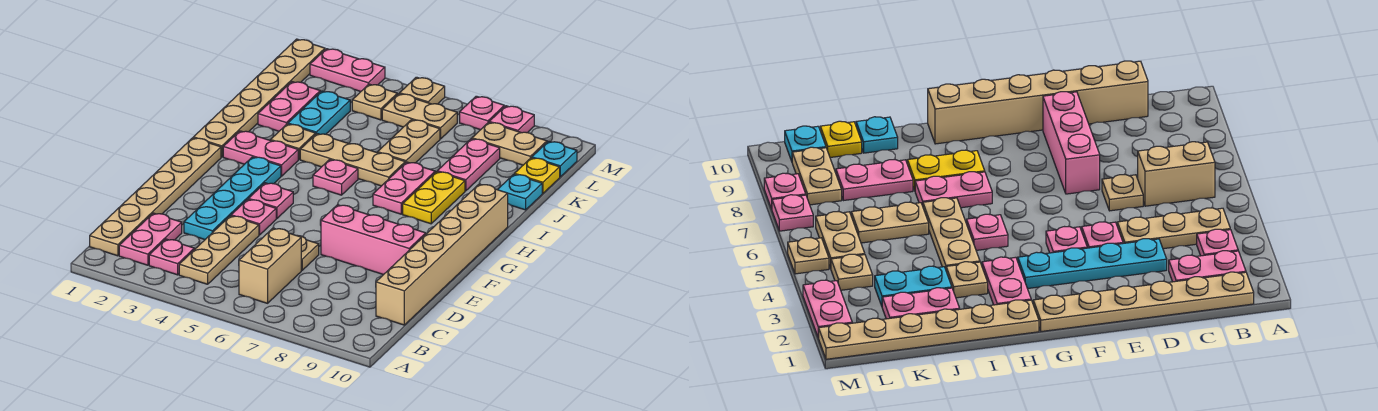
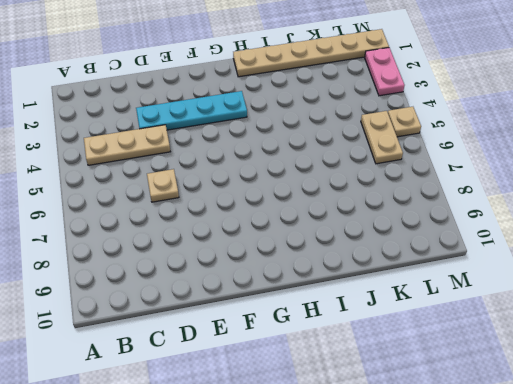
none -> tan 1x6 plate [90,138,221,256]
none -> pink 1x2 plate [119,213,182,265]
none -> pink 1x1 plate [149,239,194,275]
none -> tan 1x2 brick [239,228,301,303]

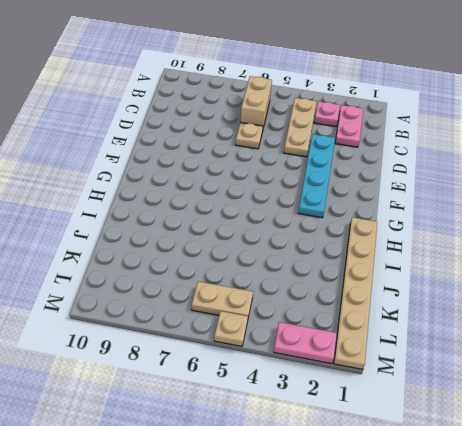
none -> tan 1x6 plate [90,138,221,256]
none -> tan 1x6 brick [376,184,508,325]
none -> pink 1x1 plate [231,199,276,235]
none -> pink 1x3 brick [321,205,426,275]

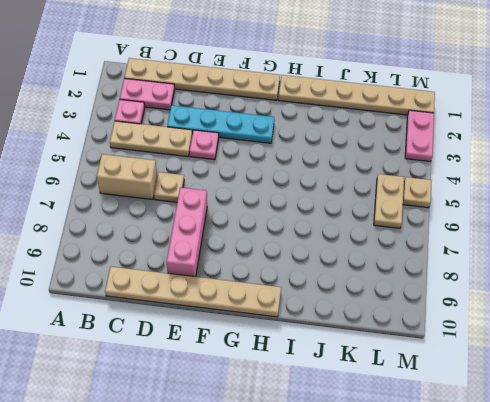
tan 1x6 plate [105,267,281,317] -> tan 1x6 brick [376,184,508,325]
none -> pink 1x1 plate [249,183,293,219]
none -> pink 1x2 plate [223,131,298,176]
none -> pink 1x1 plate [313,159,358,195]
none -> pink 1x2 plate [373,162,435,214]

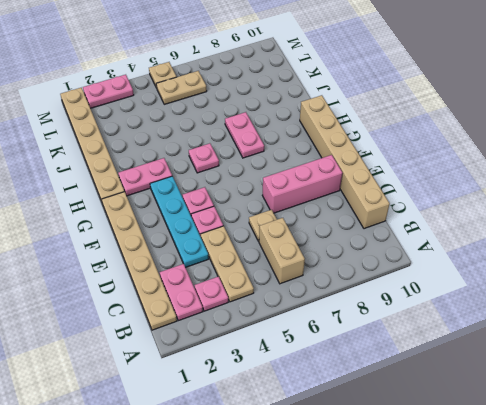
none -> yellow 1x2 plate [403,172,465,224]
none -> tan 1x1 plate [271,124,316,160]
none -> tan 1x3 plate [300,134,405,186]
none -> pink 1x2 plate [258,82,320,131]

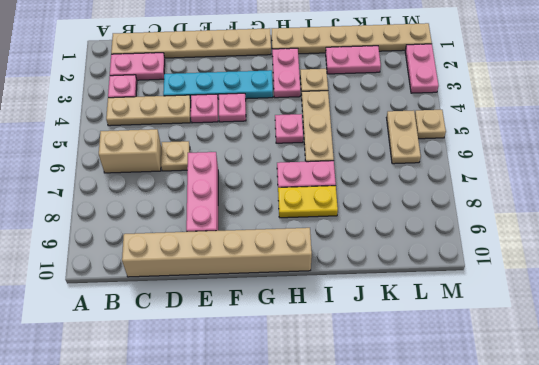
none -> cyan 1x2 plate [288,91,350,134]
none -> tan 1x2 plate [378,120,440,163]
none -> pink 1x2 plate [437,139,500,191]
none -> cyan 1x1 plate [498,174,542,210]

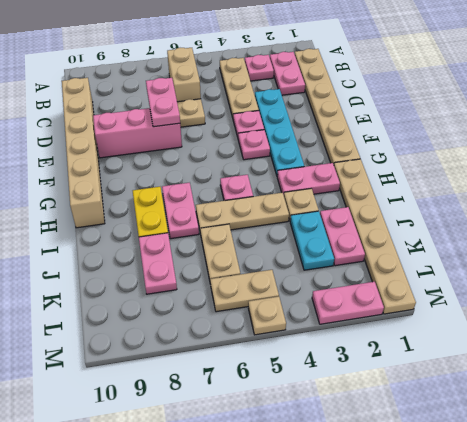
pink 1x2 plate [146,78,180,127] -> none
none -> cyan 1x1 plate [498,174,542,210]
none -> yellow 1x1 plate [515,158,560,193]
none -> tan 1x1 plate [352,84,397,120]
none -> tan 1x2 plate [472,122,547,165]

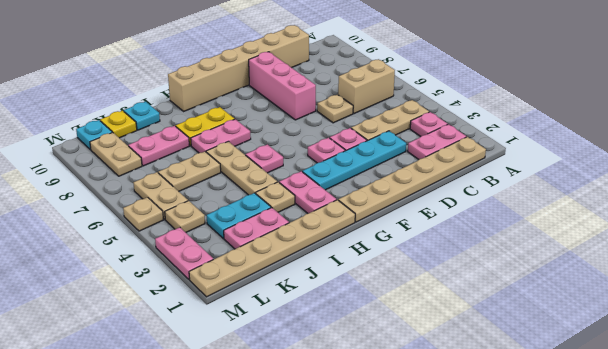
none -> pink 1x1 plate [460,96,504,130]
none -> pink 1x1 plate [490,106,534,133]

